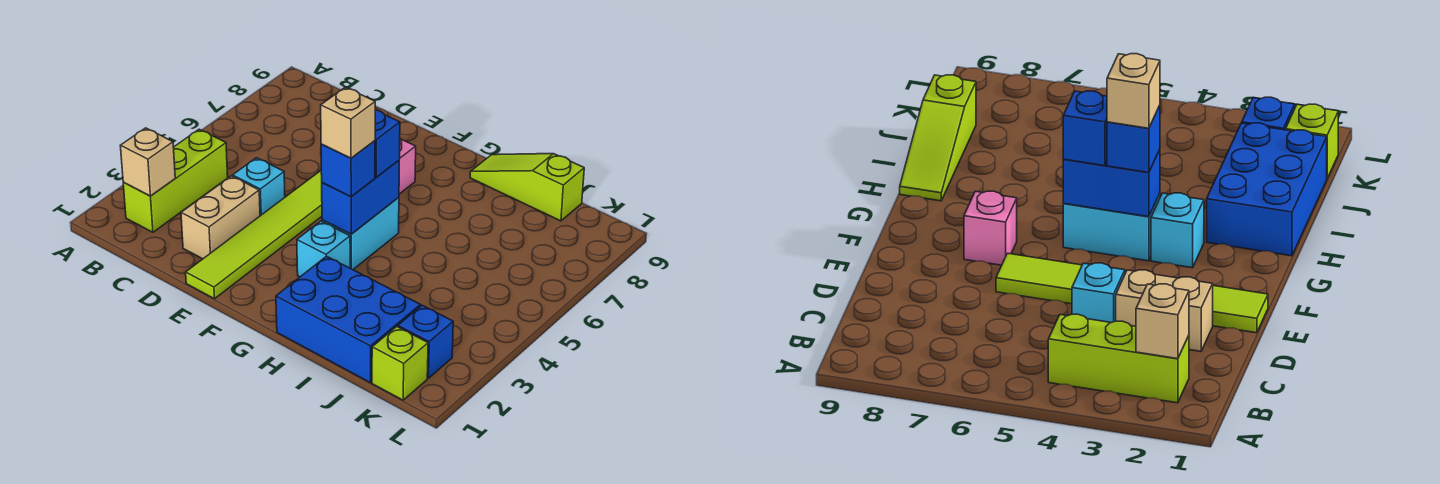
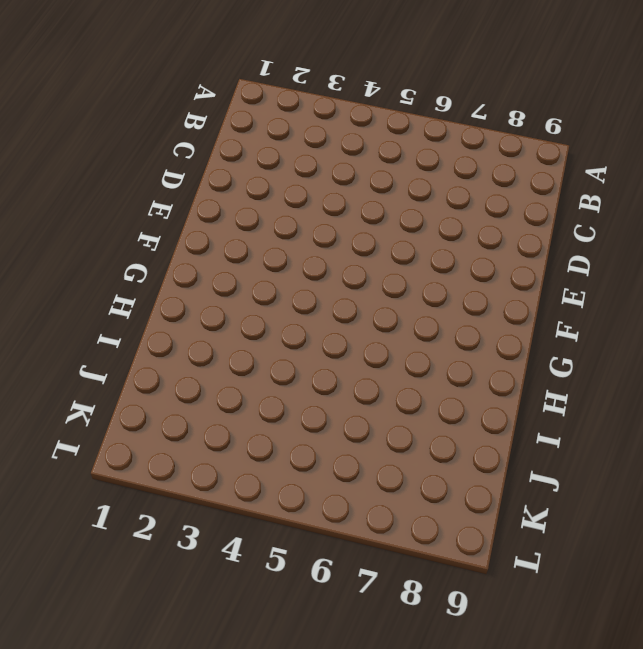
none -> lime 1x3 brick [123,129,228,232]
none -> tan 1x2 brick [181,176,260,259]
none -> cyan 1x1 brick [233,158,285,216]

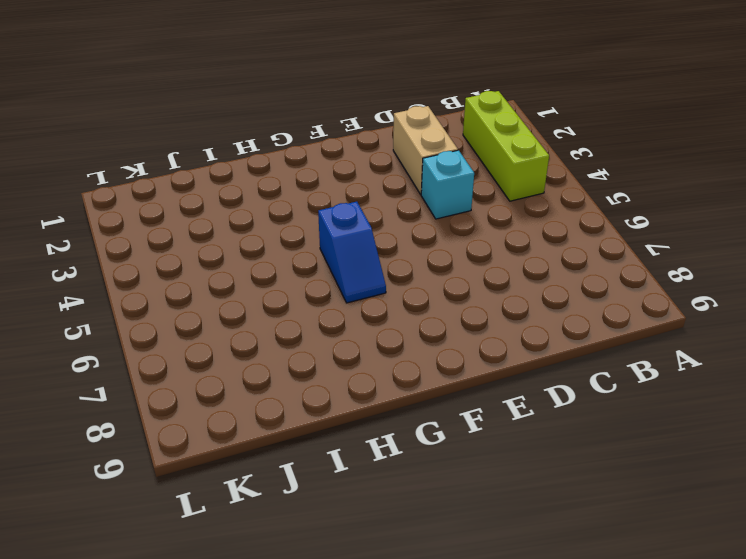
blue 1x2 slope [318,202,386,303] -> cyan 1x2 brick [322,197,399,270]
none -> lime 1x6 tile [186,171,322,299]
none -> pink 1x1 brick [399,138,416,194]
none -> cyan 1x1 brick [297,221,350,277]

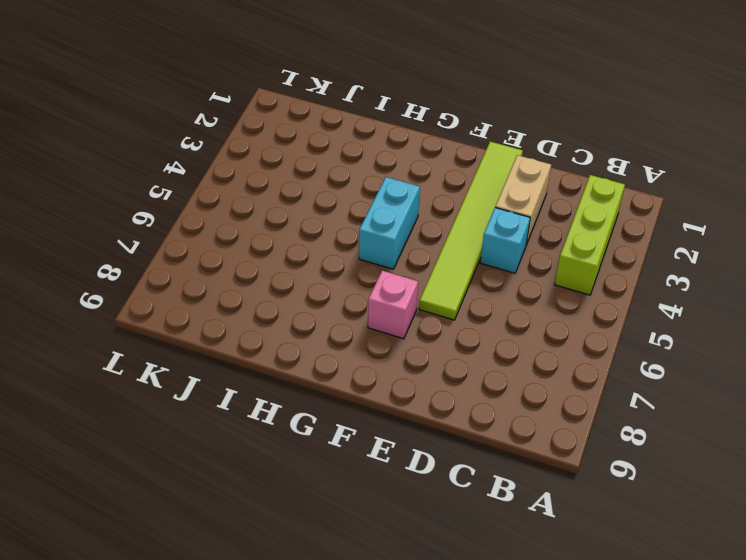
none -> cyan 1x1 brick [297,221,350,277]
none -> blue 2x3 brick [276,256,420,383]
none -> lime 1x3 slope [470,154,584,221]

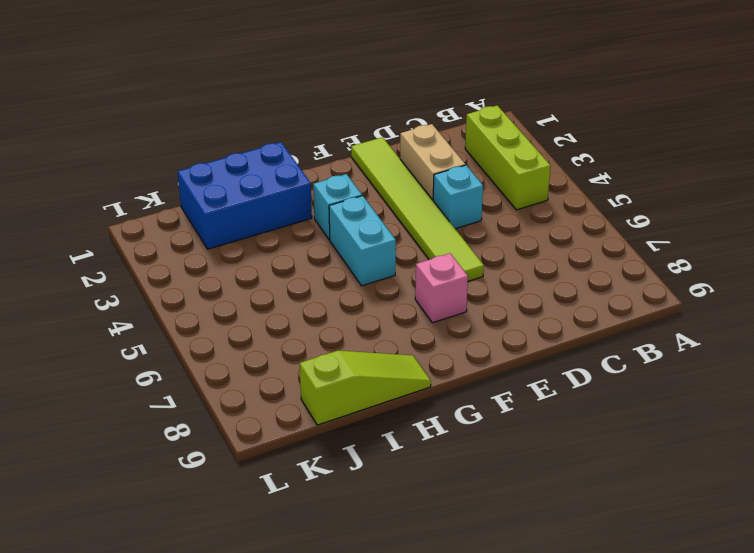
none -> lime 1x1 brick [372,327,428,400]
none -> blue 1x1 brick [398,305,453,378]
none -> tan 1x1 brick [120,128,175,196]

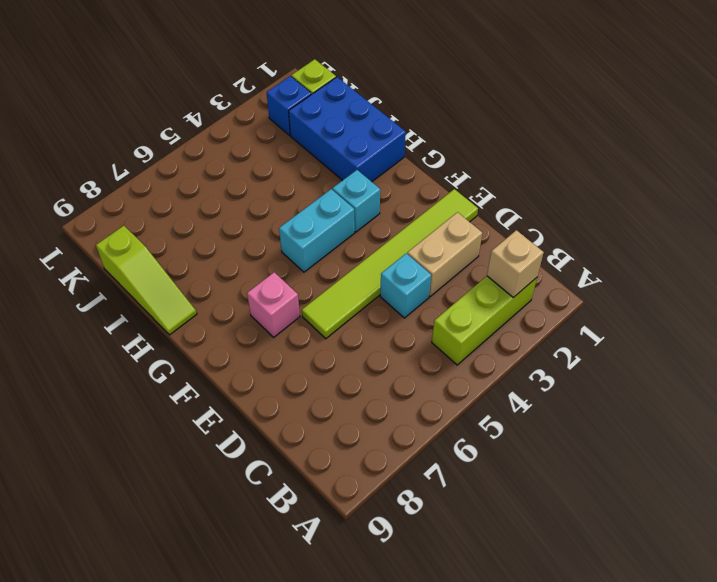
none -> blue 1x2 brick [322,160,399,234]
none -> blue 1x1 brick [321,141,375,197]
none -> blue 1x1 brick [375,110,400,177]

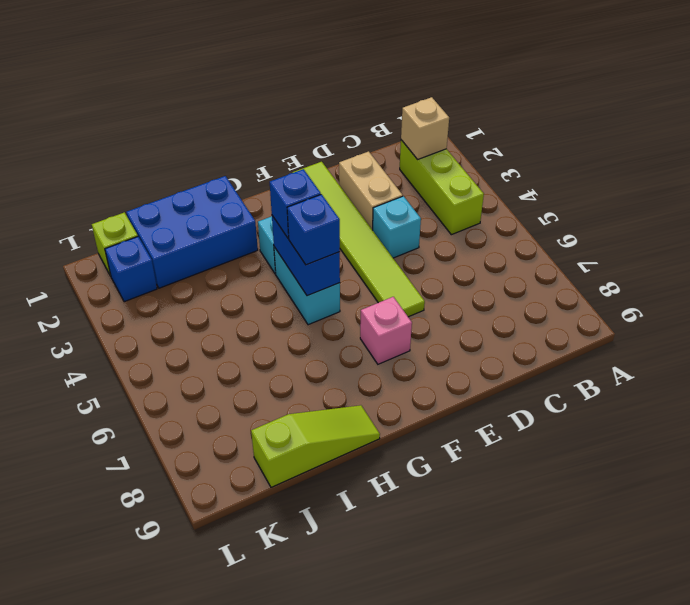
none -> tan 1x1 brick [321,87,375,158]

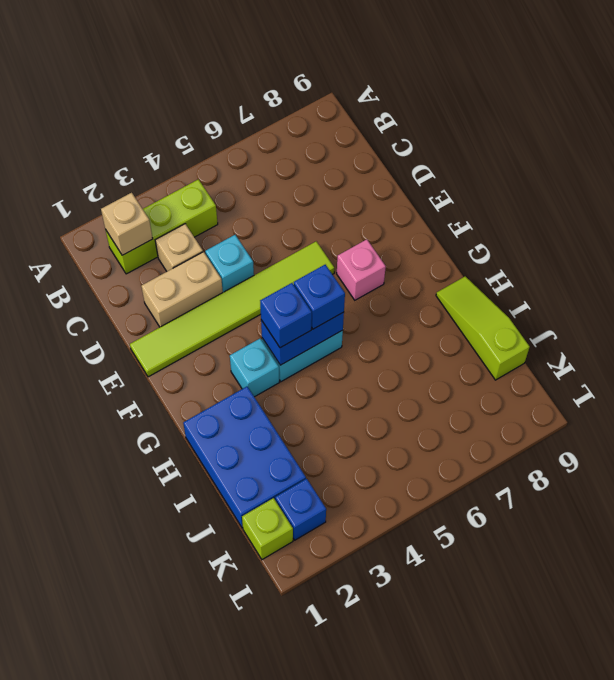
tan 1x1 brick [155,224,203,271] -> tan 1x1 brick moved to [321,87,375,158]

